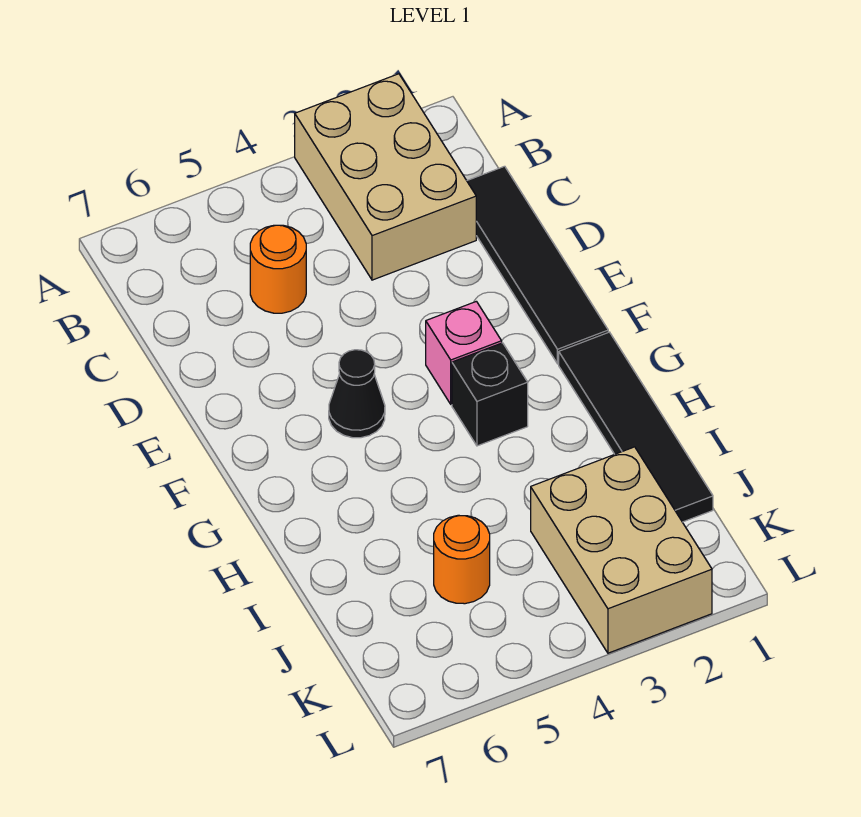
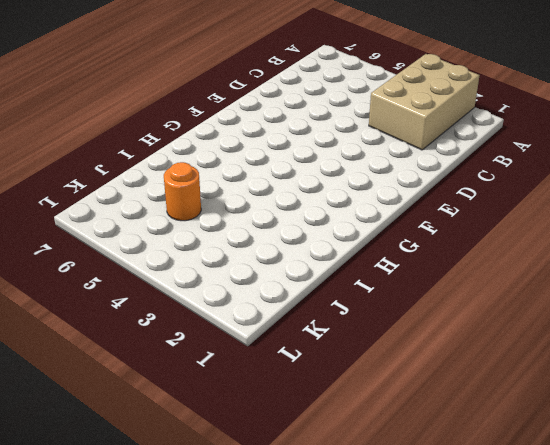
none -> black 1x4 tile [467,166,608,364]
none -> orange 1x1 round brick [250,225,306,313]

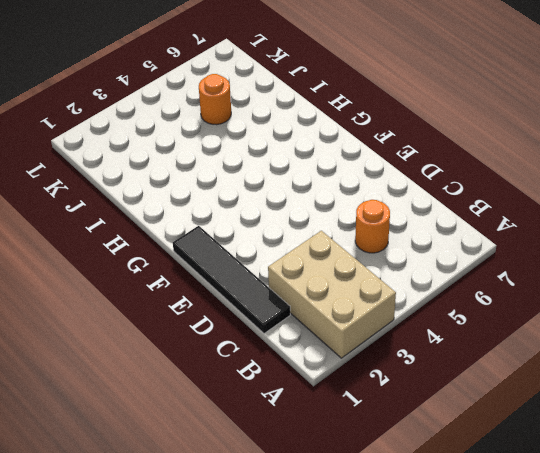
none -> pink 1x1 brick [426,301,502,404]
none -> black 1x1 cone [329,350,385,438]

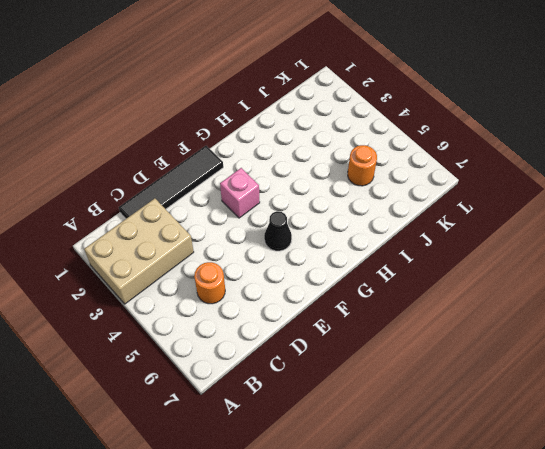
none -> black 1x4 tile [559,332,713,522]
none -> black 1x1 brick [452,343,528,446]

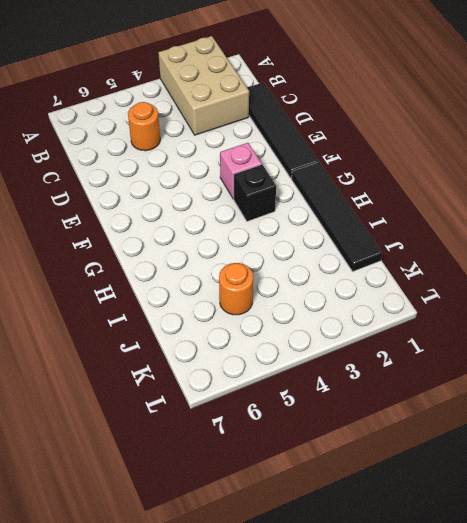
none -> black 1x1 cone [329,350,385,438]
none -> tan 2x3 brick [531,447,712,653]

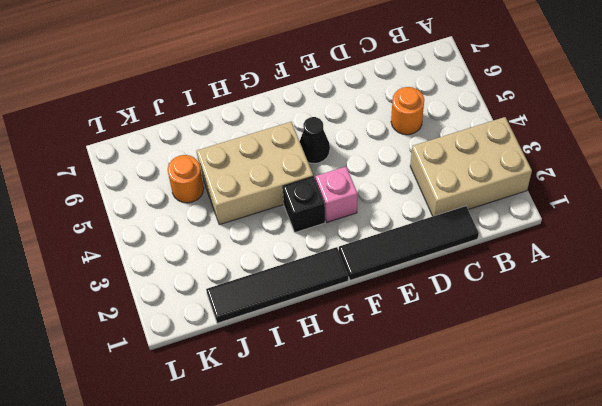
tan 2x3 brick [197,122,313,225] -> tan 2x3 brick moved to [531,447,712,653]

